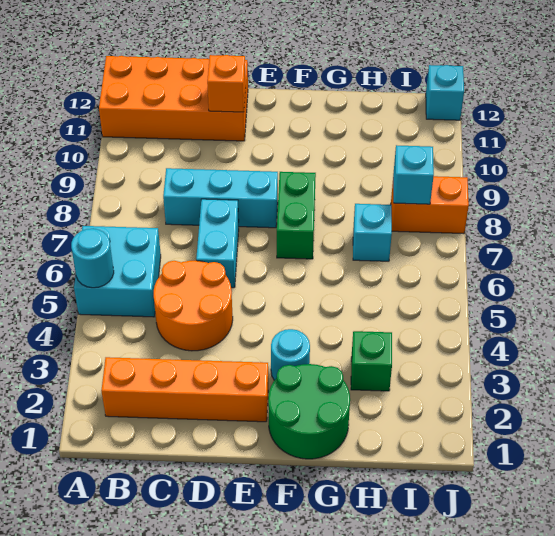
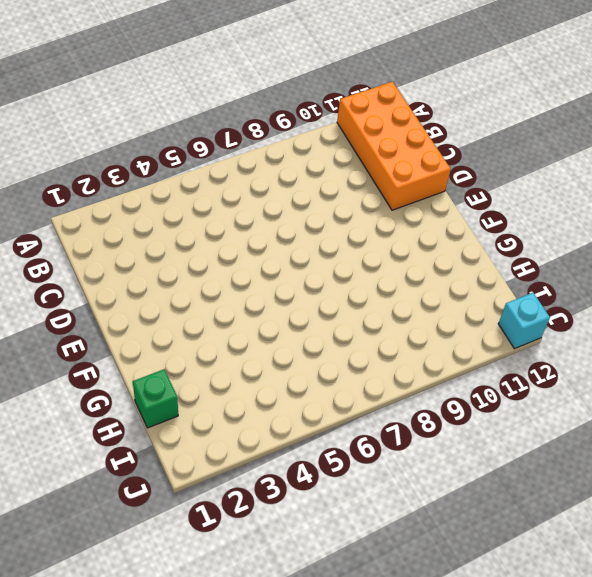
green 1x1 brick [133,369,178,428] -> green 1x1 brick moved to [351,331,392,391]
none -> cyan 2x2 brick [74,226,161,317]
none -> orange 1x4 brick [101,357,268,422]
none -> orange 2x2 round brick [154,261,233,351]

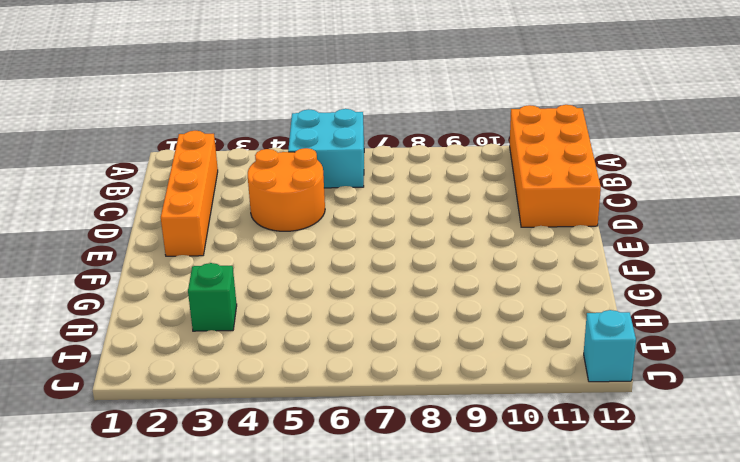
none -> cyan 1x3 brick [163,168,278,228]
none -> cyan 1x2 brick [196,199,239,288]
none -> green 2x2 round brick [268,364,350,459]

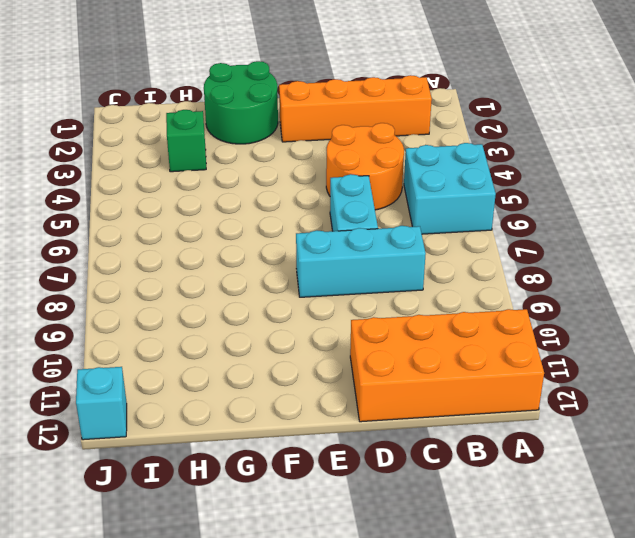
none -> cyan 1x1 round brick [271,329,310,380]
none -> green 1x2 brick [277,172,316,259]
none -> cyan 1x1 brick [353,204,392,261]

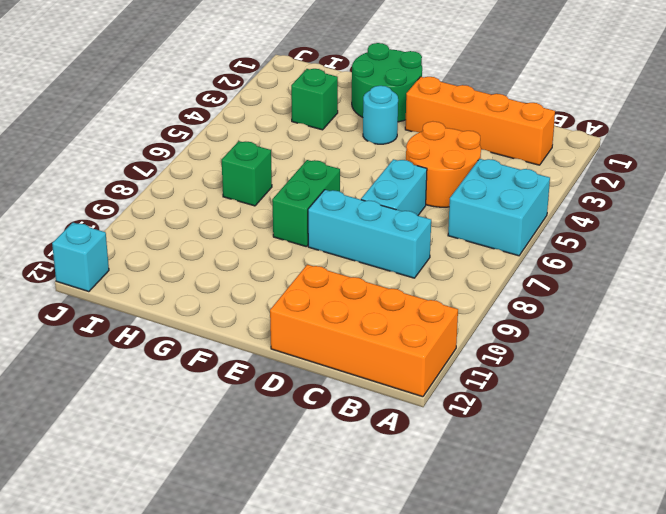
green 1x1 brick [222,141,272,206] -> cyan 1x1 brick [353,204,392,261]
none -> orange 1x2 brick [391,176,469,234]
none -> cyan 1x1 round brick [71,229,114,288]
none -> orange 1x1 brick [207,55,246,112]

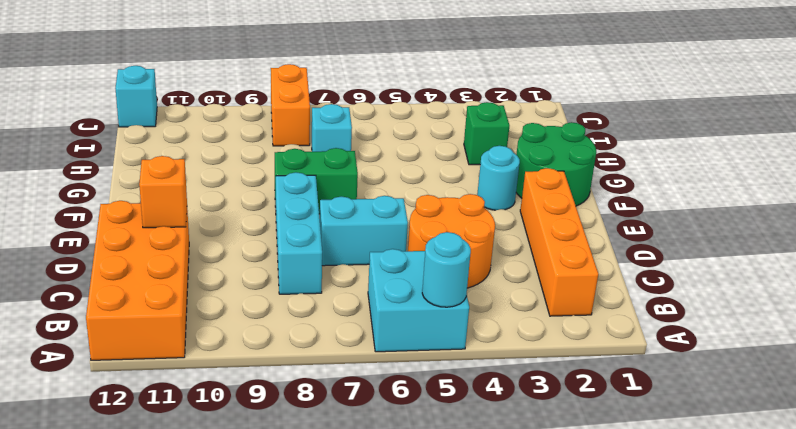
none -> cyan 1x1 brick [393,145,434,204]

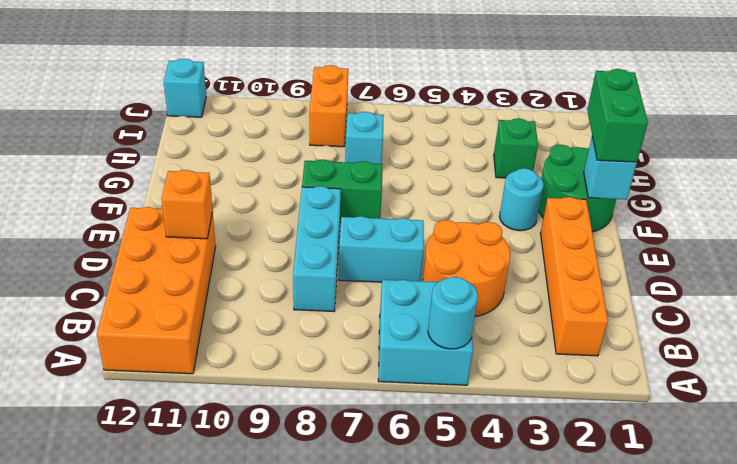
cyan 1x1 brick [584,137,637,200] -> cyan 1x1 brick moved to [393,145,434,204]
green 1x2 brick [587,69,648,162] -> none

